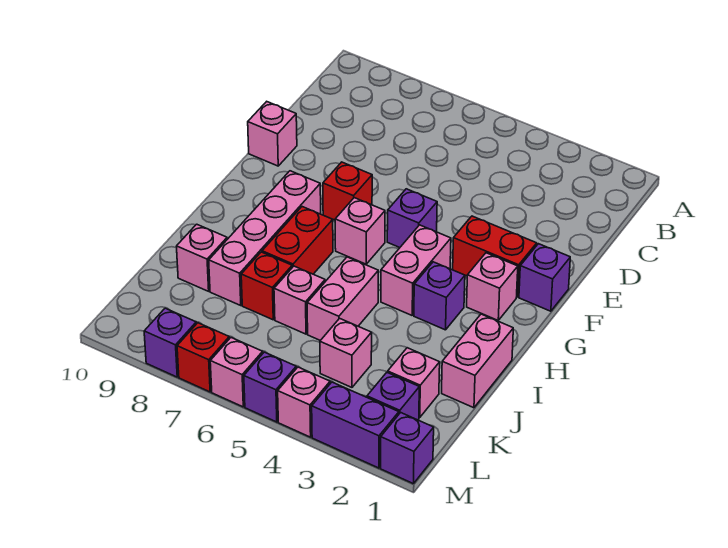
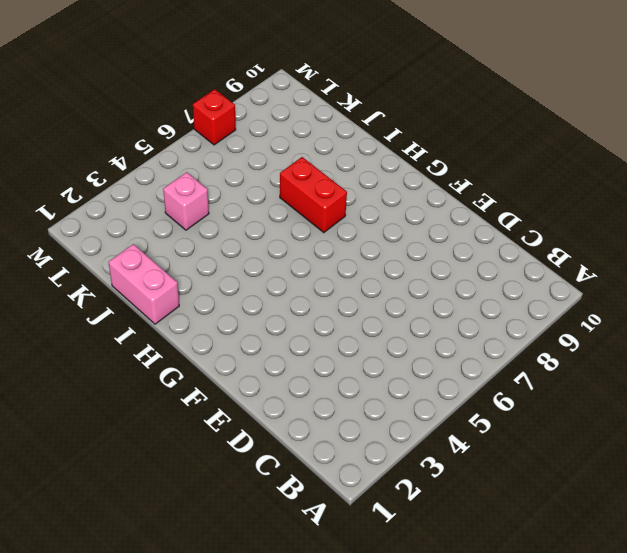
none -> pink 1x1 brick [248,102,297,166]
none -> purple 1x1 brick [519,244,570,311]
none -> red 1x2 brick [453,216,537,297]

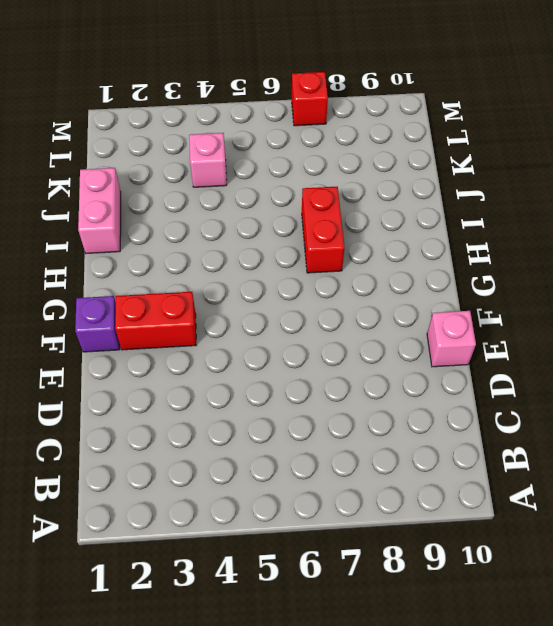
none -> purple 1x1 brick [387,189,437,248]
none -> red 1x1 brick [323,162,372,220]
none -> pink 1x1 brick [467,253,518,320]

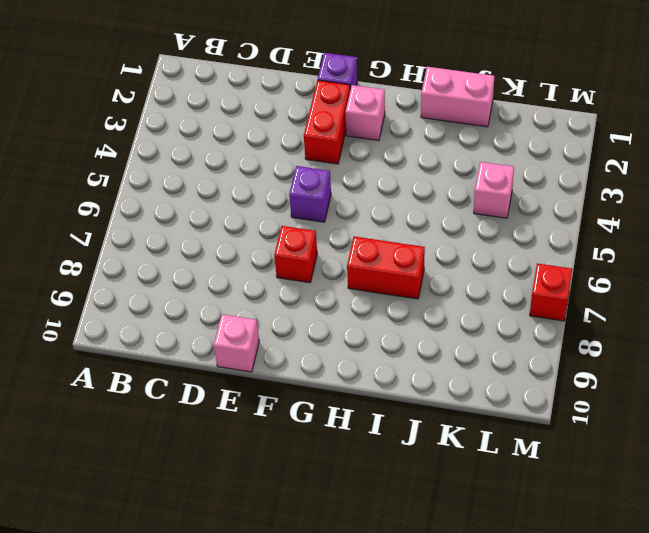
none -> pink 1x2 brick [381,225,451,315]
none -> pink 1x1 brick [335,198,385,264]
none -> pink 1x4 brick [209,171,321,306]

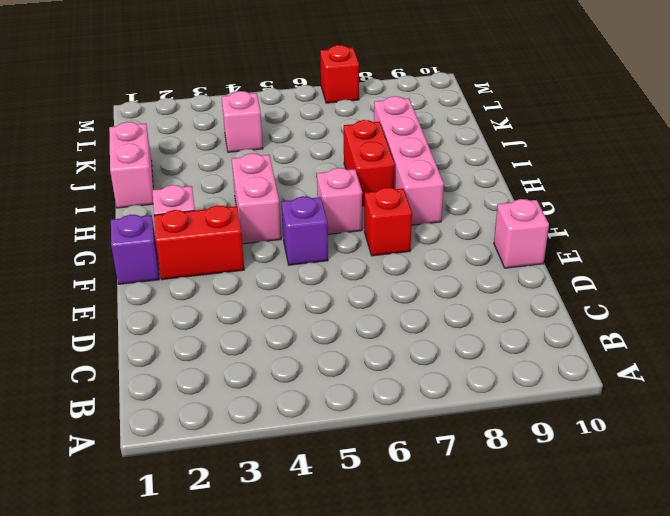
none -> purple 1x1 brick [414,262,465,330]
none -> pink 1x2 brick [307,257,378,340]
none -> pink 1x1 brick [274,266,325,334]

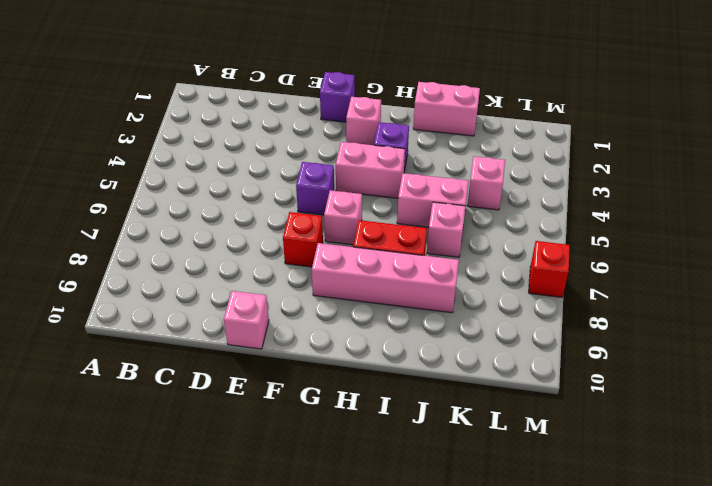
none -> red 1x2 brick [453,216,537,297]
none -> red 1x1 brick [241,252,292,320]
none -> pink 1x1 brick [177,224,227,291]

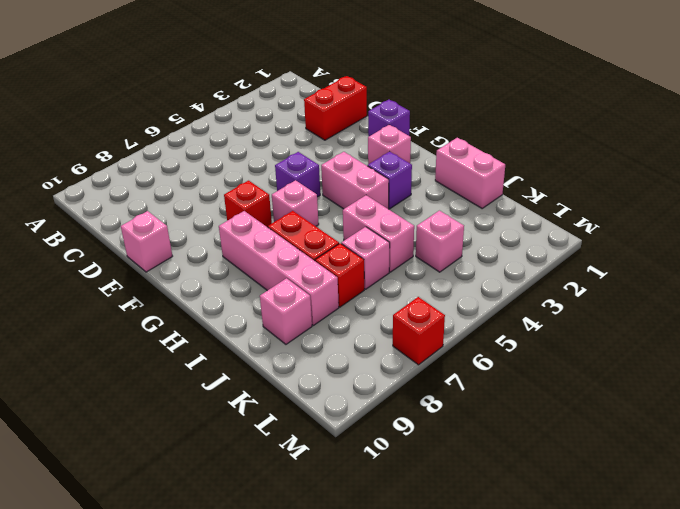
red 1x2 brick [304,76,367,140] -> red 1x2 brick moved to [453,216,537,297]
none -> pink 1x1 brick [388,348,440,418]
none -> purple 1x1 brick [367,372,419,420]
none -> purple 1x1 brick [381,413,434,484]

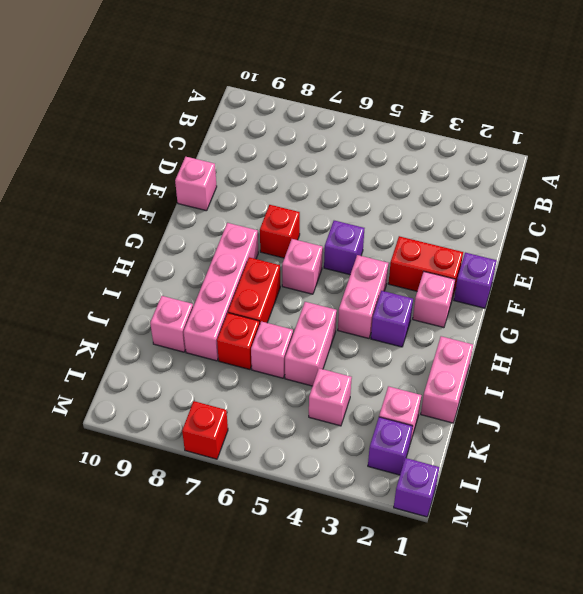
none -> purple 1x2 brick [312,382,399,468]
none -> pink 1x1 brick [278,367,330,437]
none -> purple 1x1 brick [244,352,296,422]

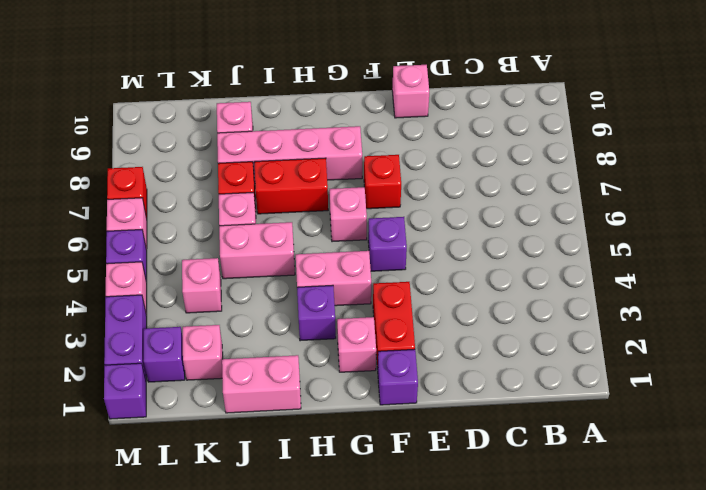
none -> purple 1x1 brick [144,308,196,377]

